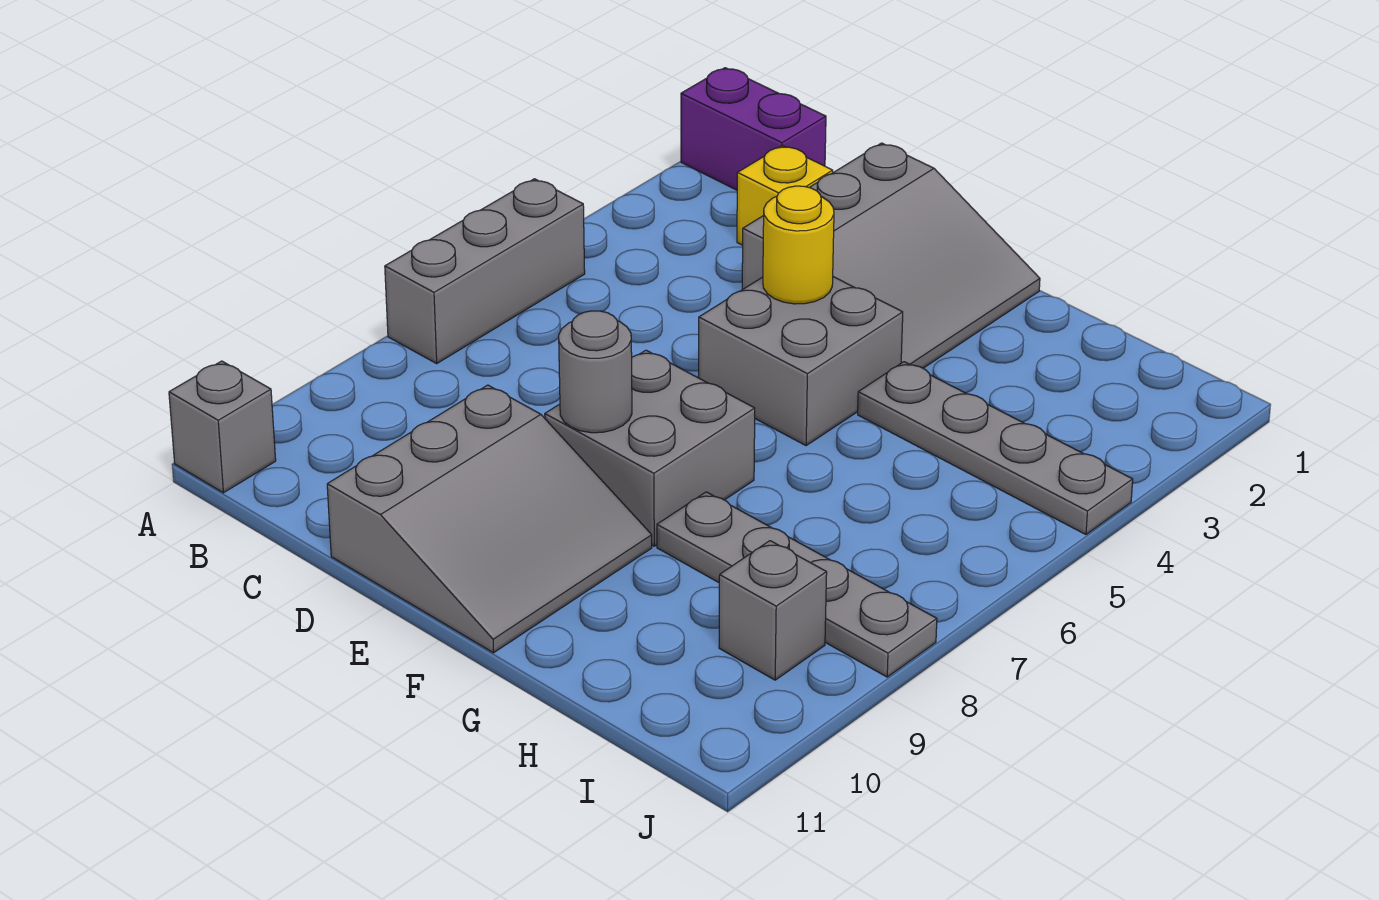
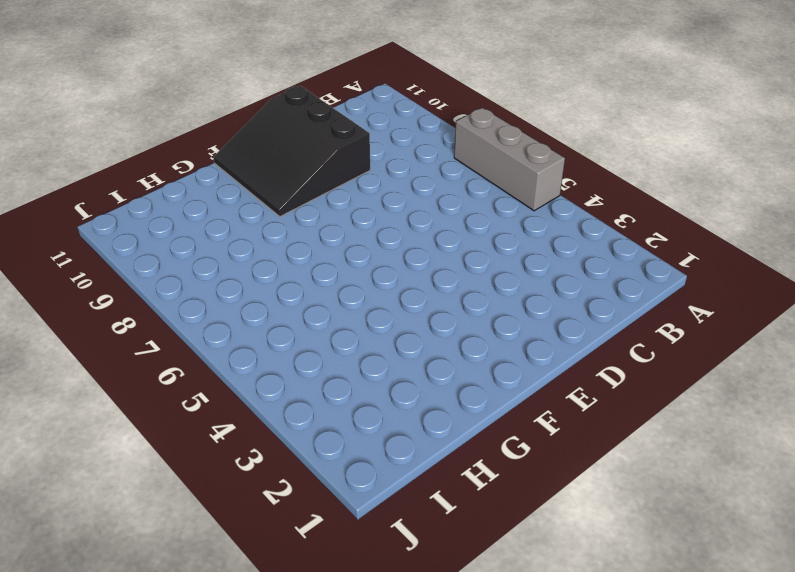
black 3x3 slope [214,86,370,217] -> grey 3x3 slope [327,385,652,653]
none -> purple 1x2 brick [681,68,826,190]
none -> grey 1x1 brick [169,361,276,493]
none -> yellow 1x1 brick [737,145,833,245]

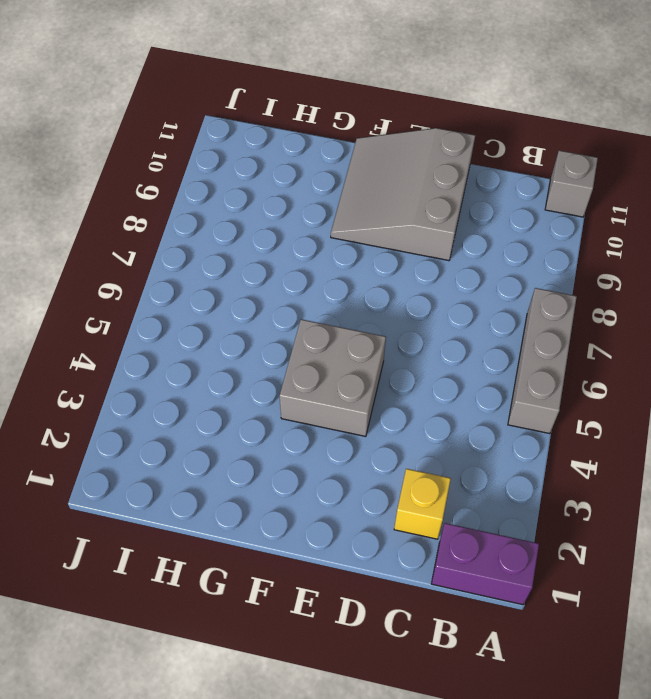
none -> grey 3x3 slope [742,143,1040,368]
none -> grey 2x2 brick [545,350,755,546]
none -> grey 1x4 plate [858,362,1133,534]

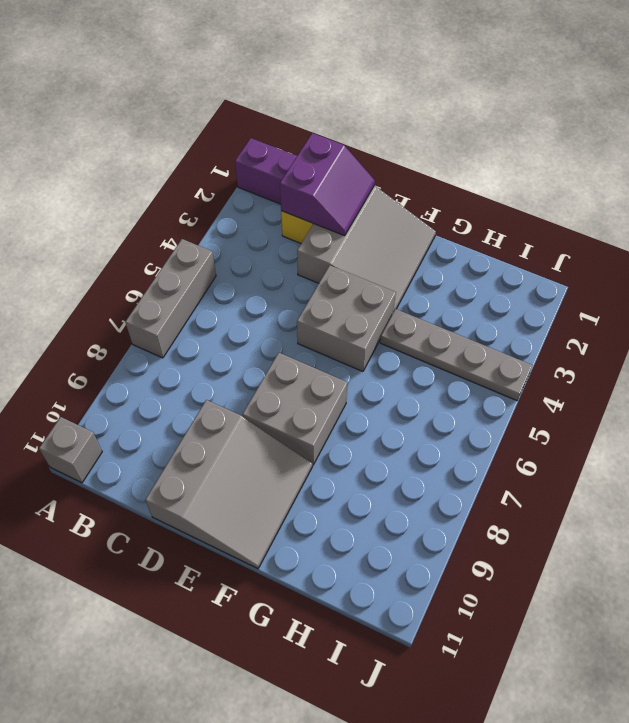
purple 2x2 slope [280,133,375,236] -> none
none -> grey 1x4 plate [657,492,937,677]
none -> grey 1x1 brick [719,541,827,680]
none -> yellow 1x1 round brick [763,186,834,304]

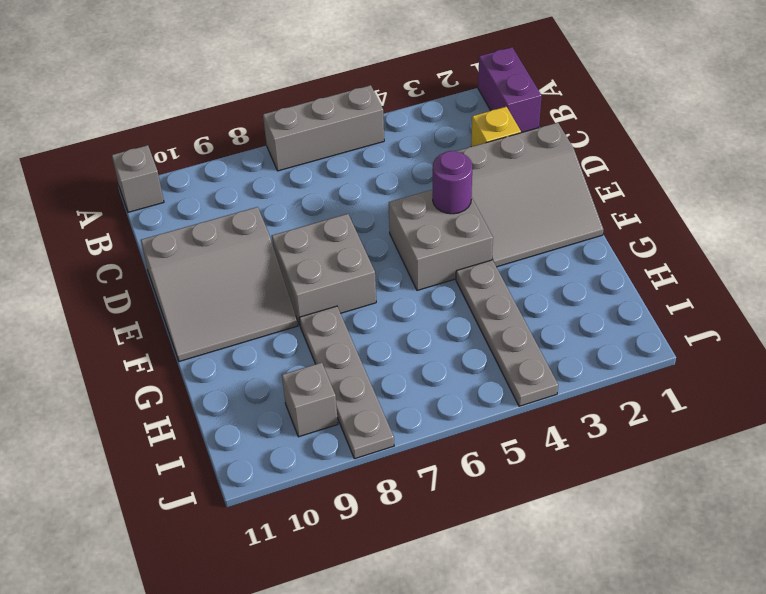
purple 1x1 round brick [433,151,472,214] -> yellow 1x1 round brick [763,186,834,304]
none -> grey 1x1 round brick [559,311,632,433]

